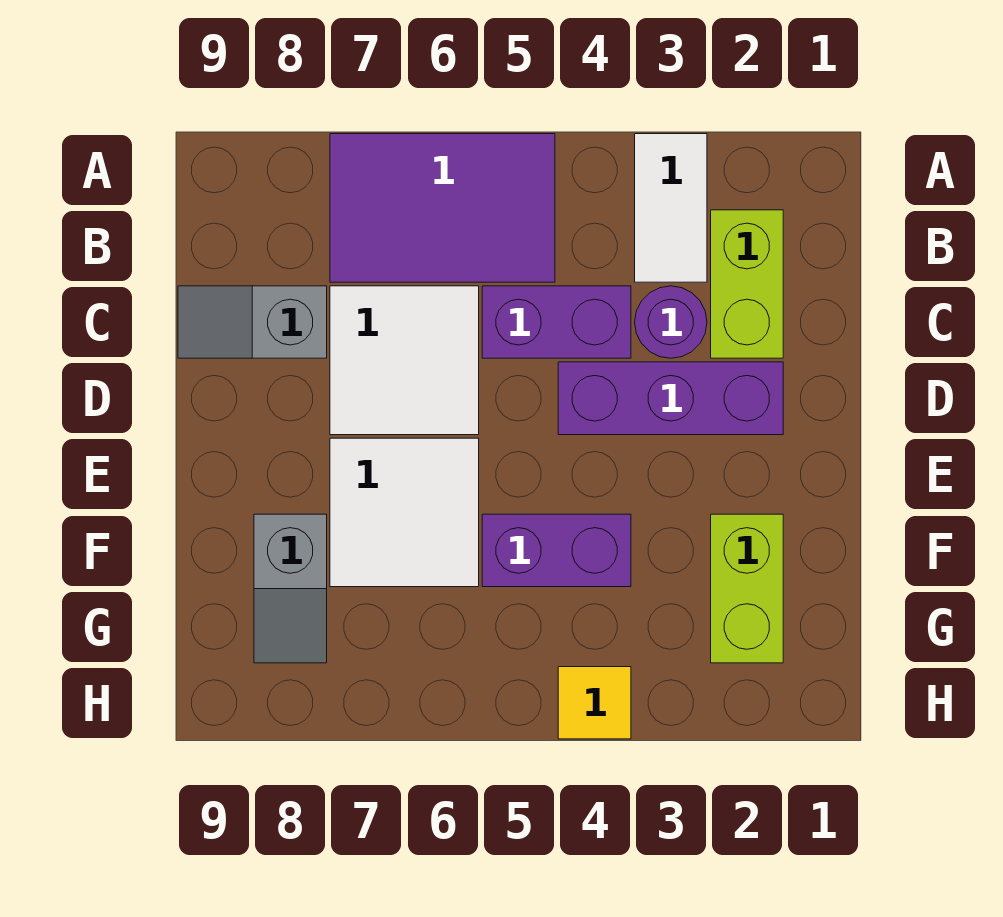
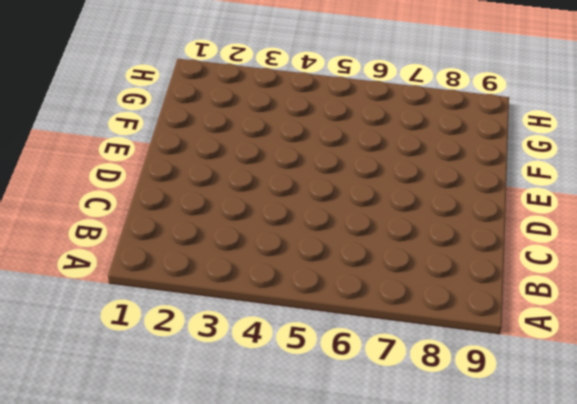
none -> white 1x2 tile [635,134,707,282]
none -> purple 2x3 tile [330,134,555,282]
none -> lime 1x2 brick [711,210,783,358]

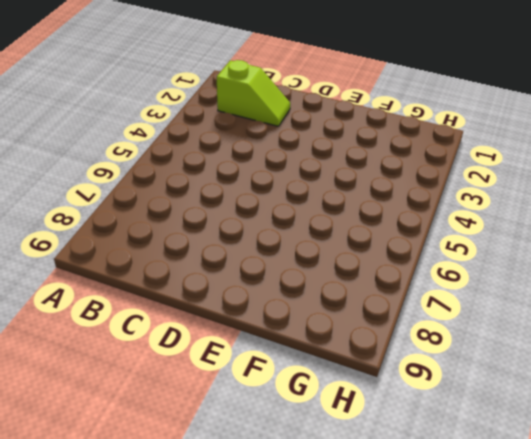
lime 1x2 slope [217,60,290,126] -> lime 1x2 brick [711,210,783,358]
none -> white 1x2 tile [635,134,707,282]
none -> purple 2x3 tile [330,134,555,282]
none -> purple 1x1 round brick [635,286,707,358]

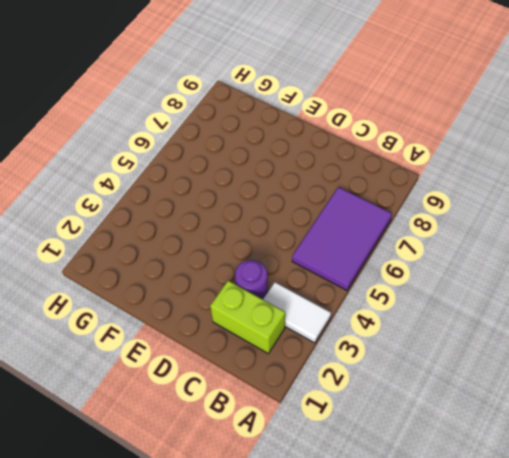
none -> purple 1x2 brick [482,286,631,358]
none -> white 2x2 tile [330,286,479,435]
none -> grey 1x2 slope [178,286,327,358]

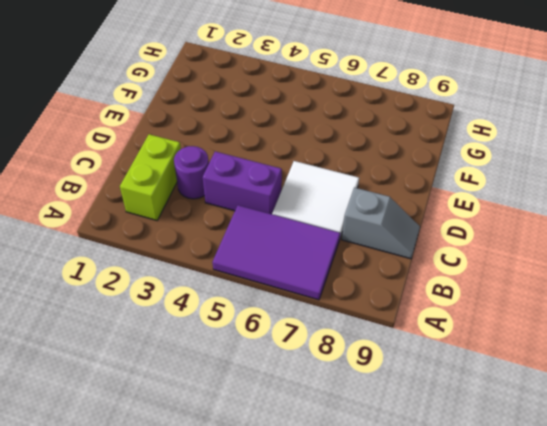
none -> white 1x2 tile [635,134,707,282]
none -> purple 1x3 brick [558,362,783,435]
none -> white 2x2 tile [330,438,479,587]

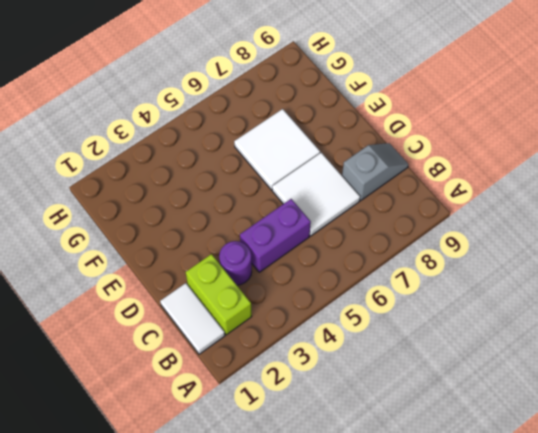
white 1x2 tile [160,283,225,354] -> white 1x2 tile moved to [635,134,707,282]
none -> purple 2x3 tile [330,134,555,282]
none -> purple 1x3 brick [558,362,783,435]
none -> lime 1x2 brick [711,514,783,663]

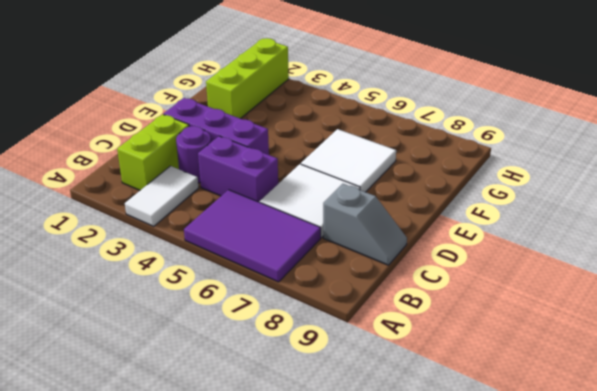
lime 1x3 brick [206,38,289,119] -> lime 1x2 brick [711,514,783,663]
none -> purple 1x2 brick [482,514,631,587]
none -> grey 1x2 slope [254,514,327,663]
none -> yellow 1x1 tile [558,667,631,739]

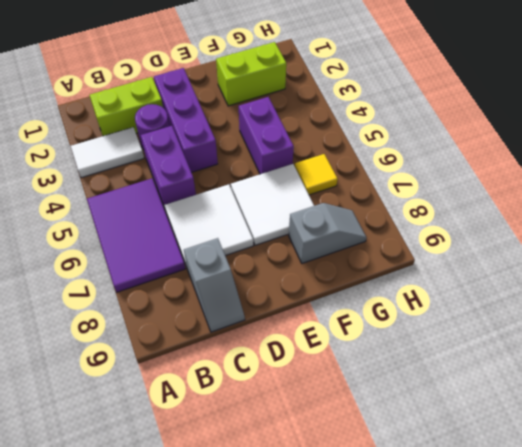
yellow 1x1 tile [295,154,338,195] -> yellow 1x1 tile moved to [558,667,631,739]

